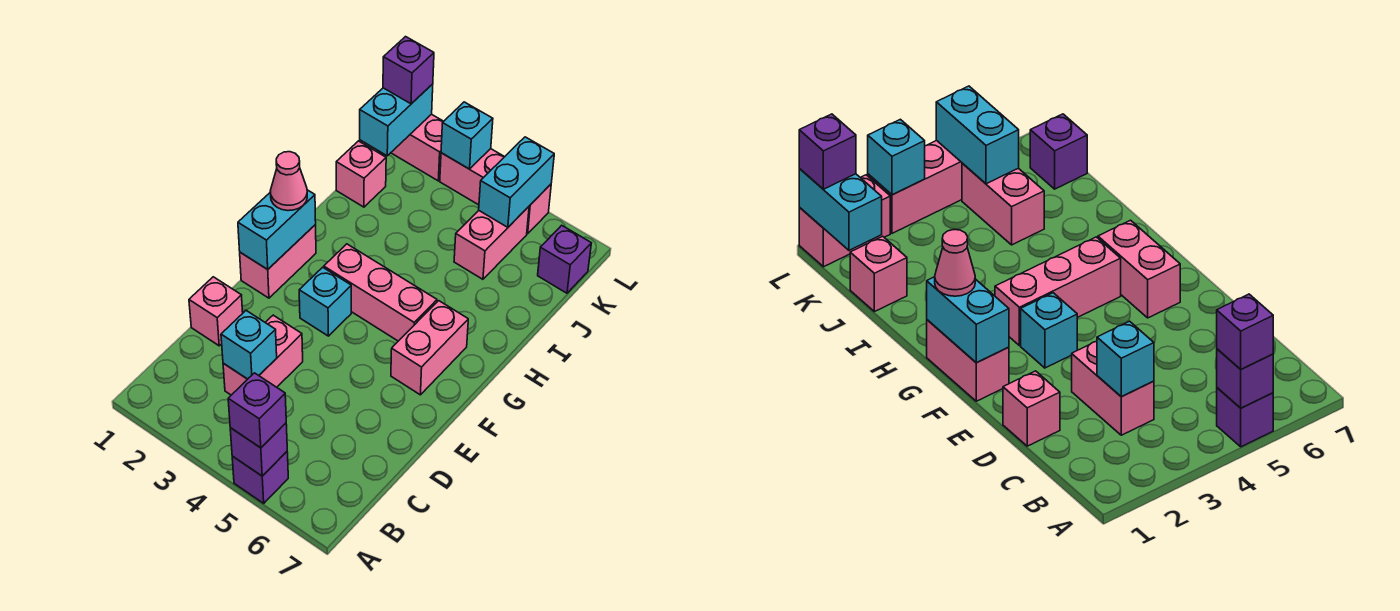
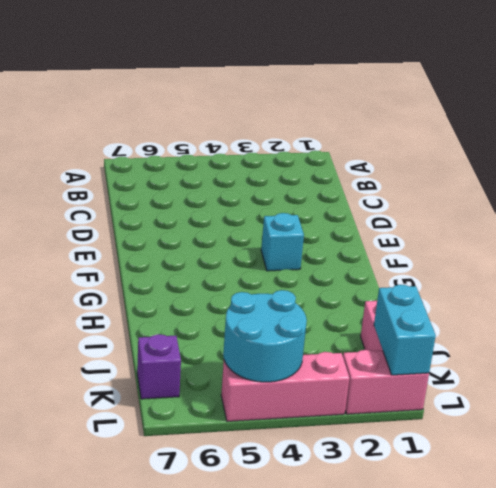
cyan 2x2 round brick [223,290,307,382] -> cyan 1x2 brick [479,137,554,227]
none -> purple 1x1 brick [232,452,288,503]
none -> pink 1x2 brick [223,315,303,395]
none -> pink 1x1 brick [189,277,243,346]

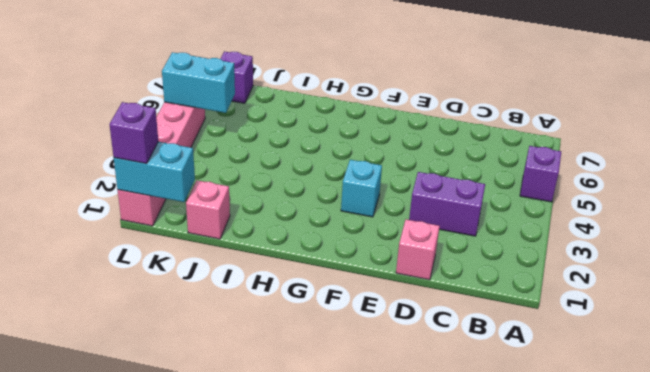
purple 1x2 brick [409,172,485,236] -> pink 1x2 brick [223,315,303,395]
none -> pink 1x2 brick [240,225,316,298]
none -> pink 1x2 brick [391,301,468,395]
none -> pink 1x3 brick [324,244,437,341]

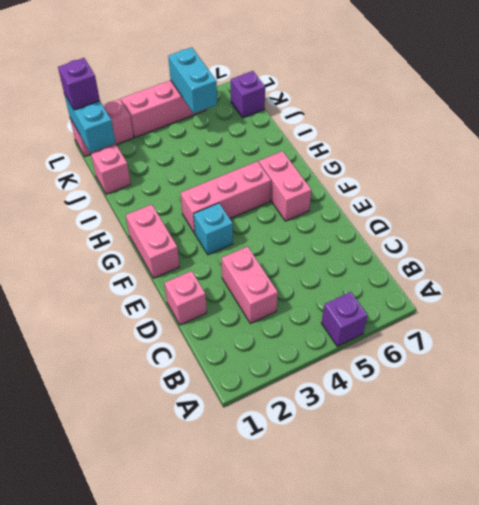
none -> pink 1x2 brick [454,207,529,279]
none -> purple 1x1 brick [230,423,287,476]
none -> cyan 1x1 brick [221,311,277,379]

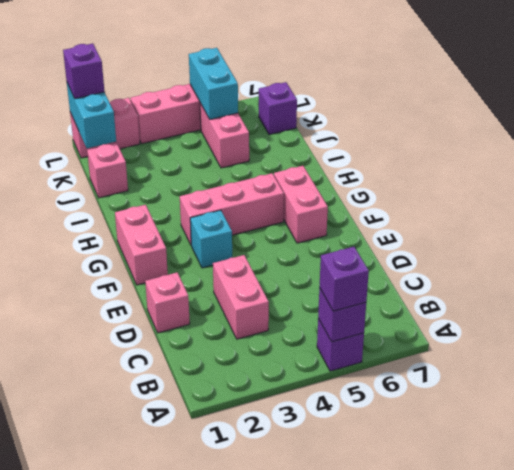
none -> cyan 1x1 brick [221,311,277,379]
none -> cyan 1x2 brick [238,190,316,269]
none -> cyan 1x1 brick [441,102,493,169]

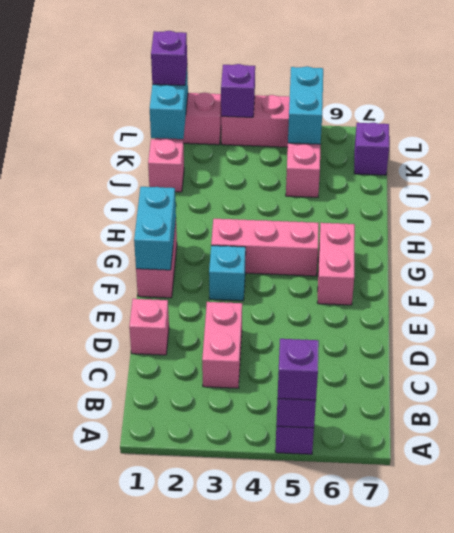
purple 1x1 brick [221,64,255,117] -> cyan 1x1 brick [441,102,493,169]
none -> cyan 1x1 brick [221,311,277,379]
none -> pink 1x1 cone [270,152,307,211]

